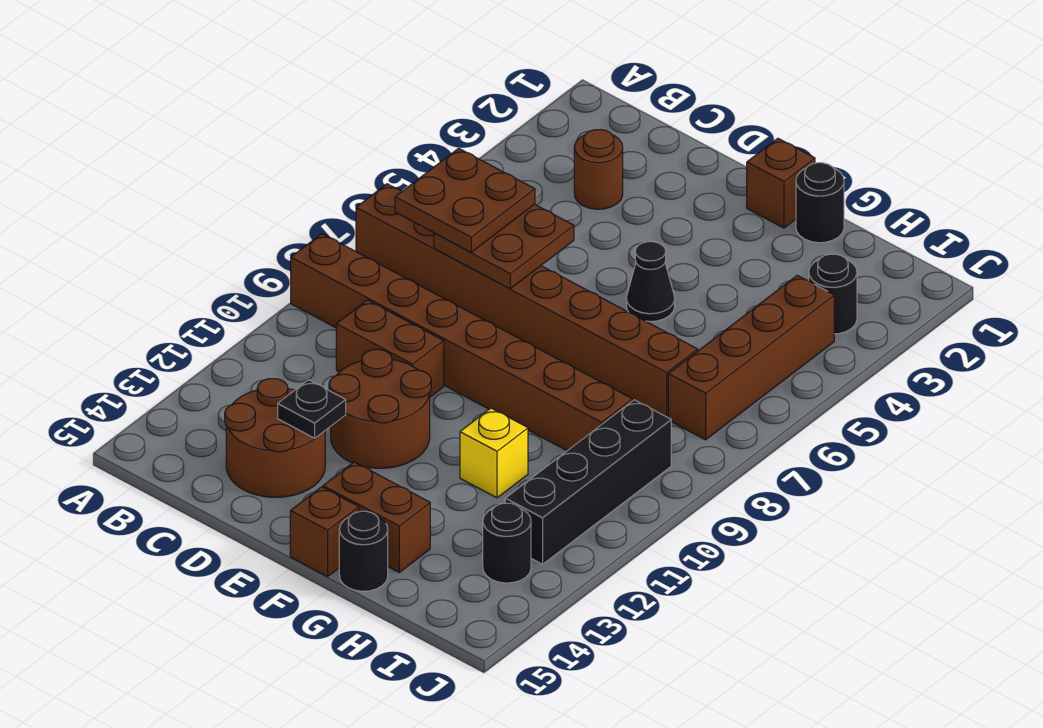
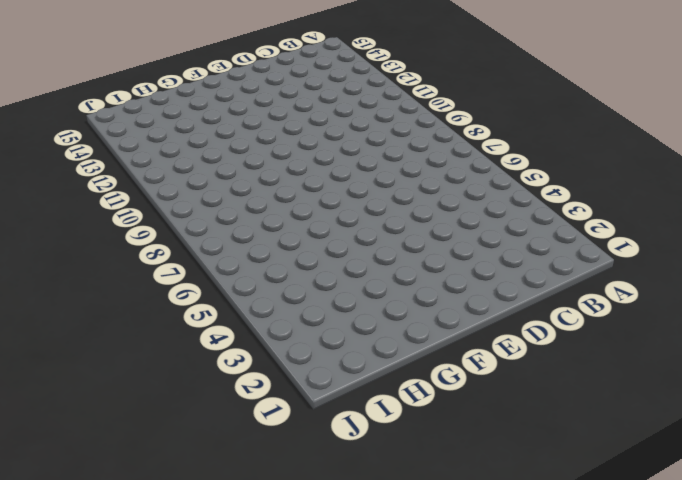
none -> brown 1x8 brick [356,184,698,417]
none -> brown 1x8 brick [291,234,632,451]
none -> brown 1x1 round brick [574,130,623,209]

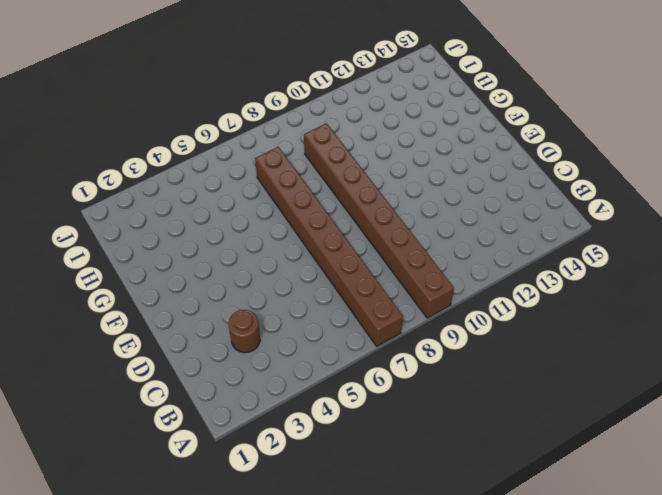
none -> brown 1x2 brick [336,300,444,397]
none -> brown 2x2 round brick [225,379,325,497]
none -> brown 2x2 round brick [329,349,431,468]

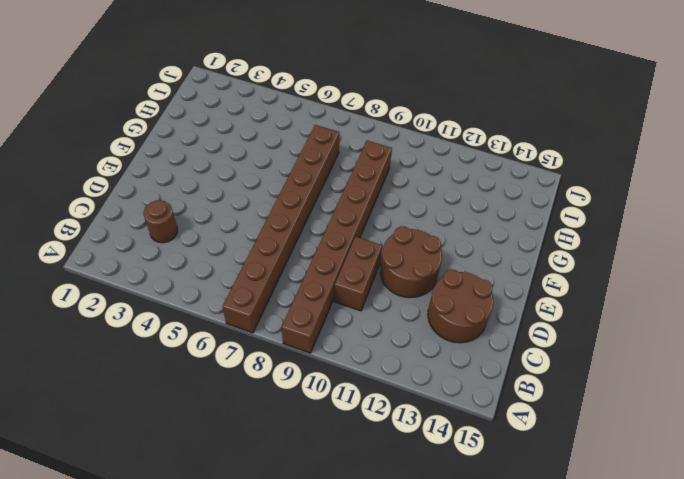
none -> brown 1x1 brick [747,138,815,228]
none -> black 1x1 cone [626,242,675,321]
none -> brown 1x2 brick [323,462,430,572]

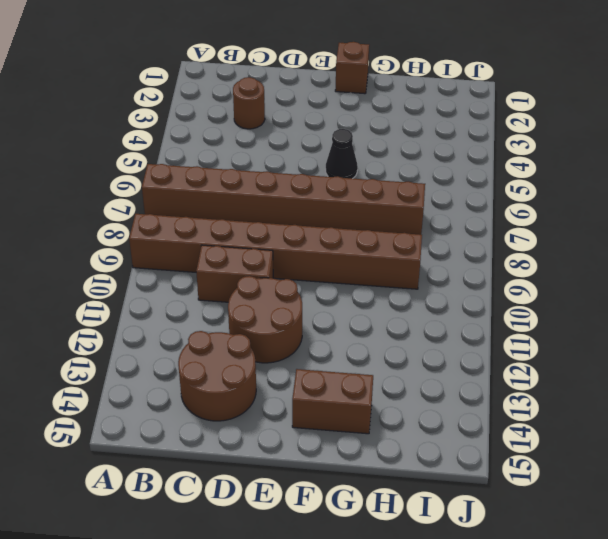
none -> brown 1x1 brick [290,487,359,577]
none -> black 1x1 round brick [796,163,844,243]
none -> yellow 1x1 brick [460,408,528,498]

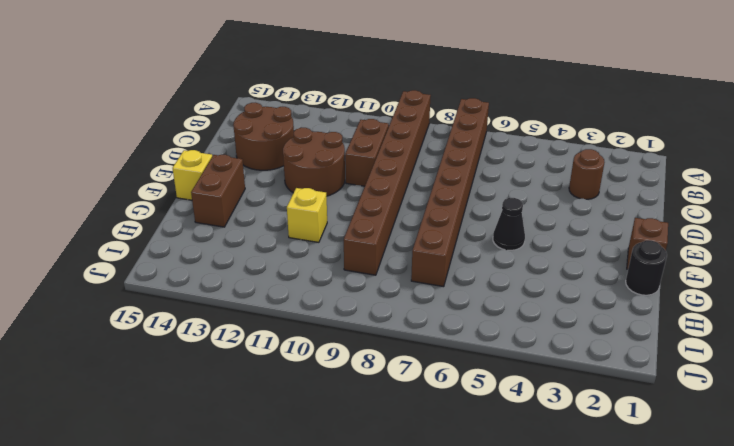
yellow 1x1 brick [173,150,212,200] -> brown 1x1 brick [290,487,359,577]
none -> black 1x1 round brick [339,511,388,591]
none -> black 1x1 round brick [809,254,857,334]
none -> brown 1x4 brick [668,275,834,440]

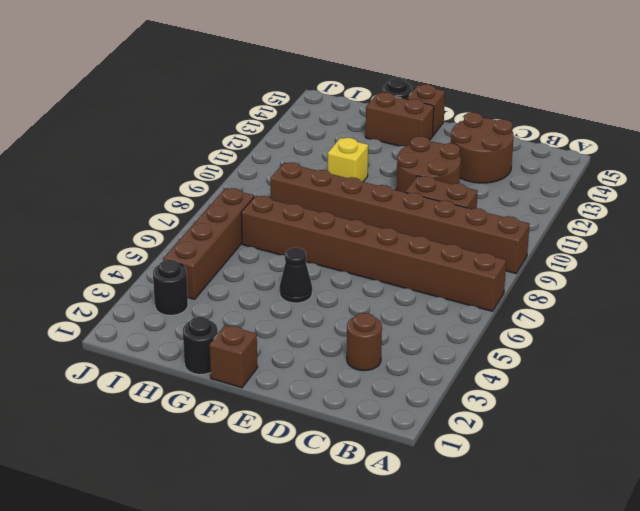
none -> black 1x4 brick [505,400,671,564]
none -> black 1x1 round brick [483,503,531,583]
none -> brown 2x2 plate [434,204,574,289]

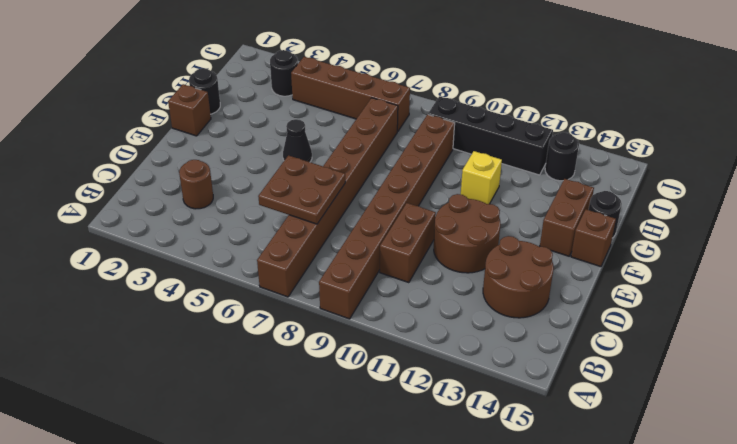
none -> black 1x1 plate [278,380,346,438]
none -> brown 2x2 plate [395,148,535,252]

